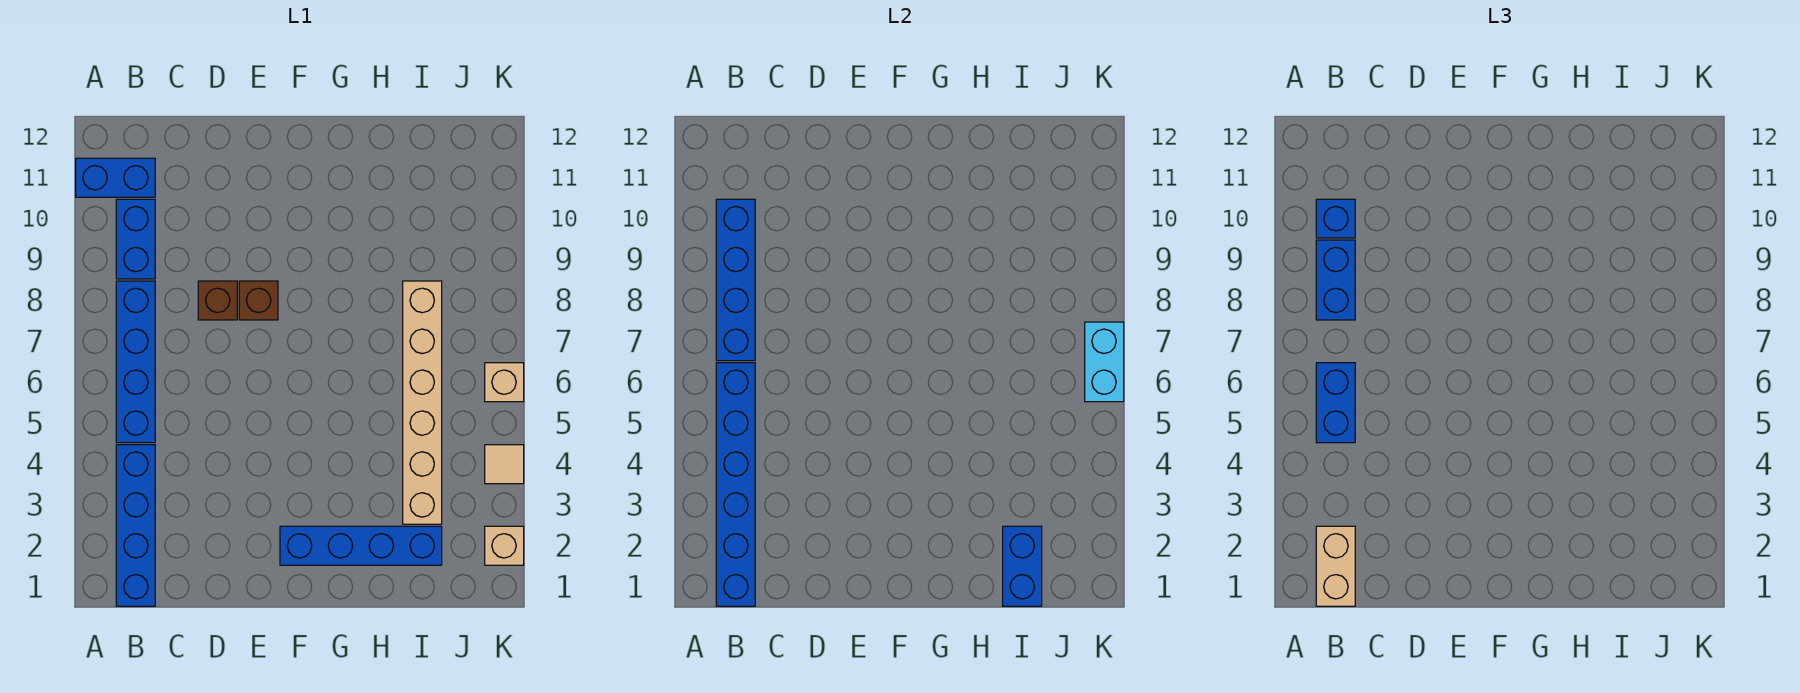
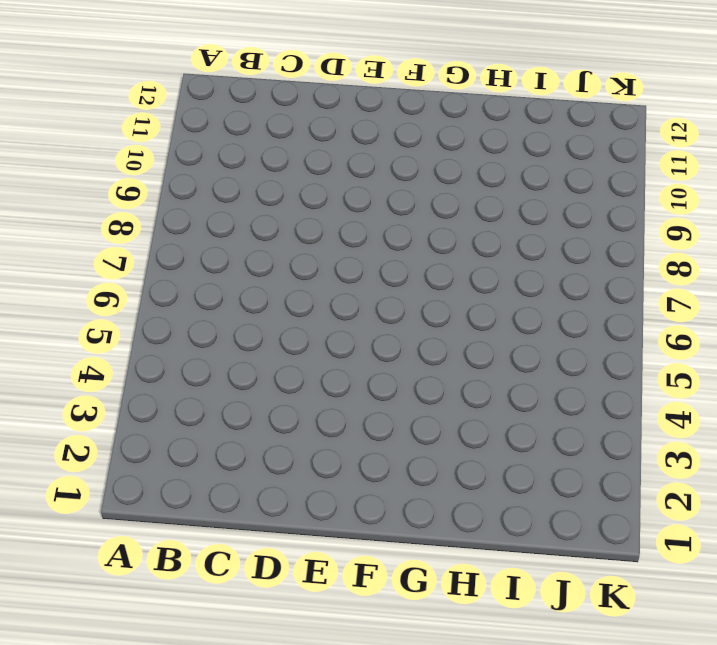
none -> blue 1x2 brick [76,158,155,197]
none -> blue 1x4 brick [116,445,155,606]
none -> blue 1x4 brick [116,281,155,443]

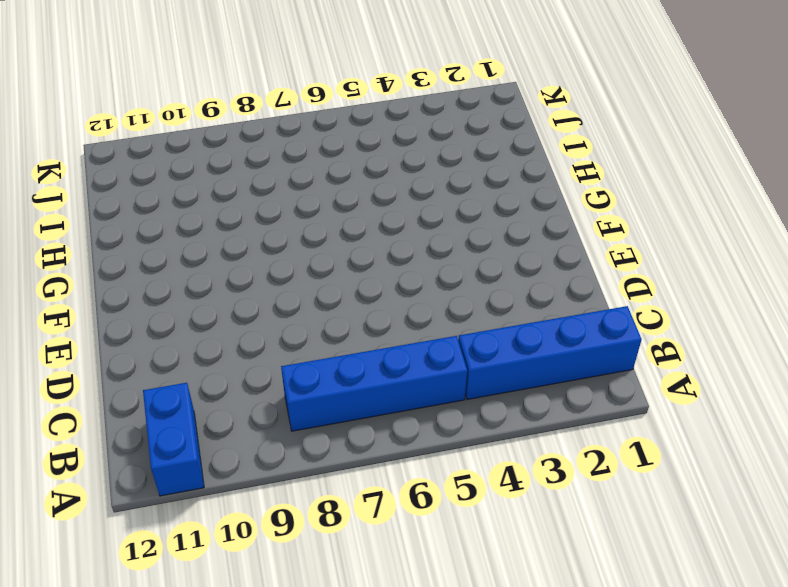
none -> blue 1x2 brick [116,199,155,279]
none -> brown 1x1 brick [198,281,237,320]
none -> brown 1x1 brick [239,281,278,320]

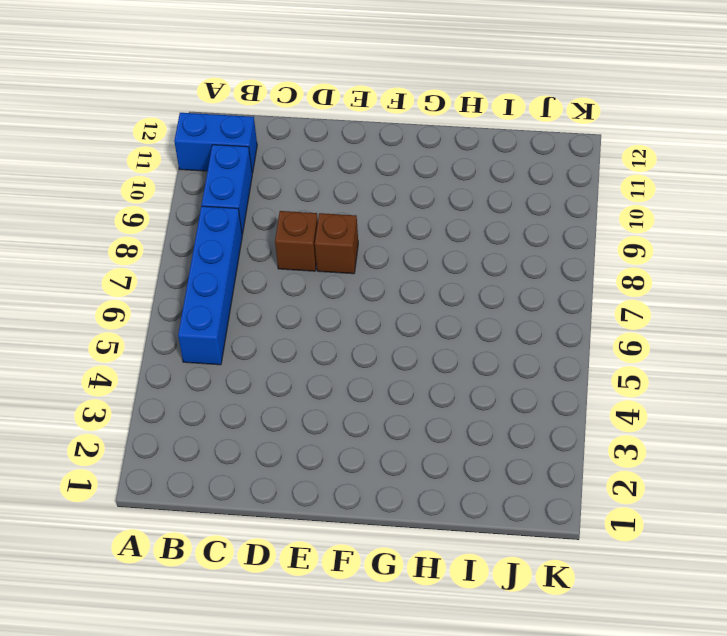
none -> blue 1x4 brick [116,445,155,606]
none -> blue 1x4 brick [280,526,442,565]
none -> tan 1x6 brick [403,281,442,524]

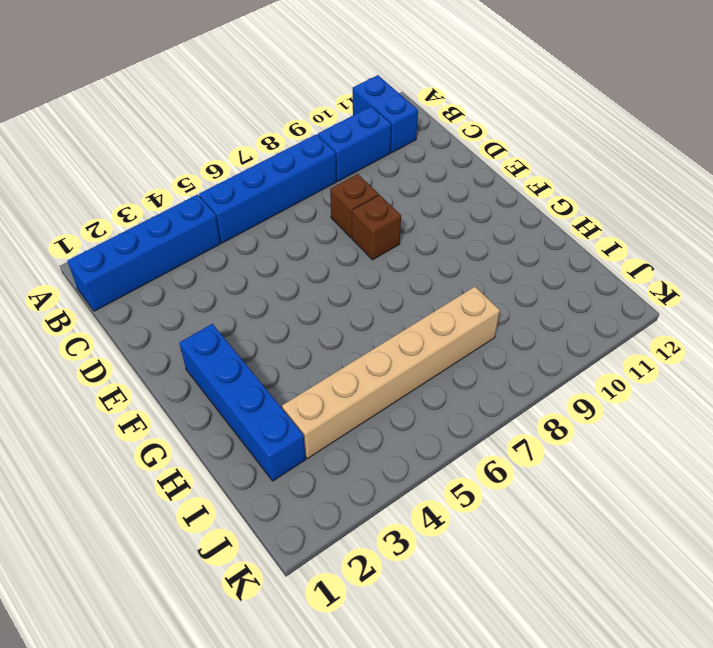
none -> tan 1x1 brick [485,526,524,565]
none -> tan 1x1 tile [485,445,524,484]
none -> tan 1x1 brick [485,363,524,402]

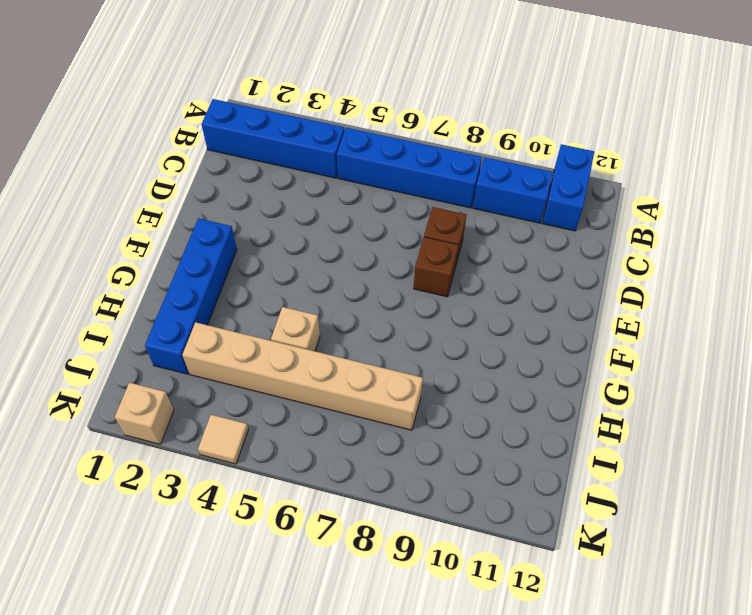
tan 1x1 brick [271,307,320,351] -> tan 1x1 brick moved to [485,363,524,402]
none -> blue 1x6 brick [716,363,755,606]
none -> blue 1x4 brick [716,199,755,361]
none -> blue 1x2 brick [1003,526,1042,606]

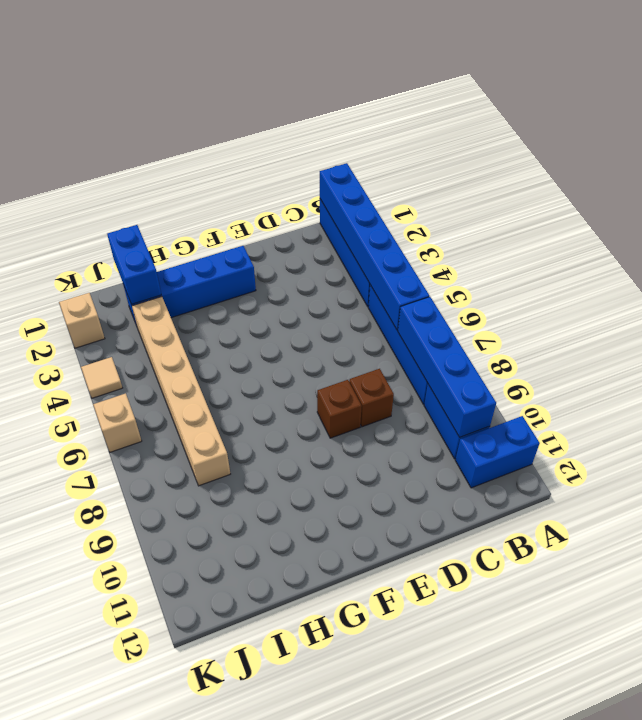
none -> cyan 1x2 brick [1085,322,1124,402]
none -> tan 1x2 brick [1316,526,1355,606]
none -> blue 1x2 brick [1316,363,1355,443]

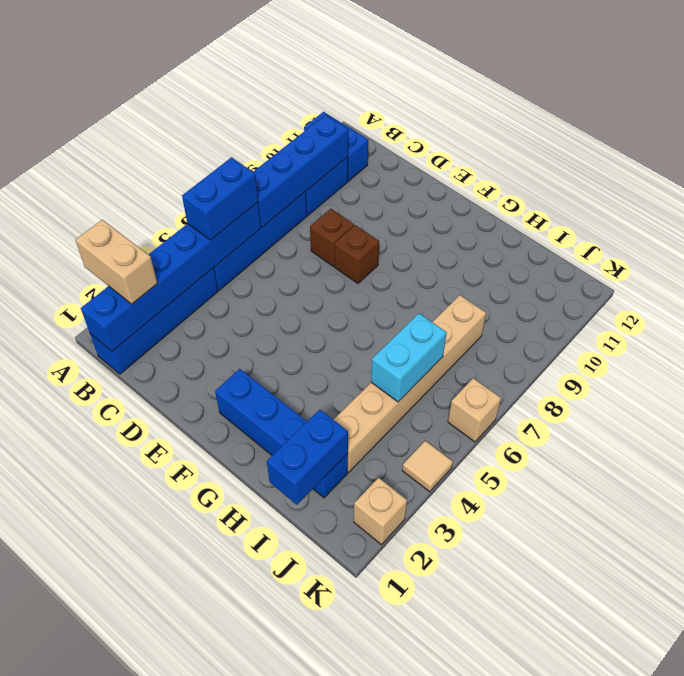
tan 1x2 brick [76,220,157,304] -> tan 1x2 brick turned to [1316,526,1355,606]
cyan 1x2 brick [371,314,446,402] -> cyan 1x2 brick moved to [1085,322,1124,402]
none -> blue 1x2 brick [1316,240,1355,320]
none -> blue 1x1 brick [1316,199,1355,238]

